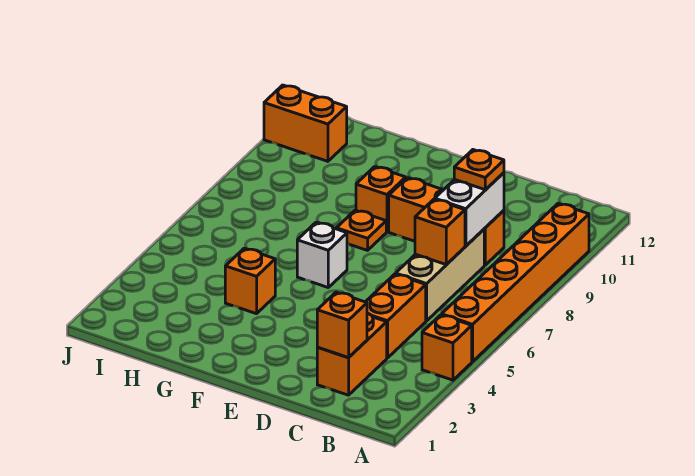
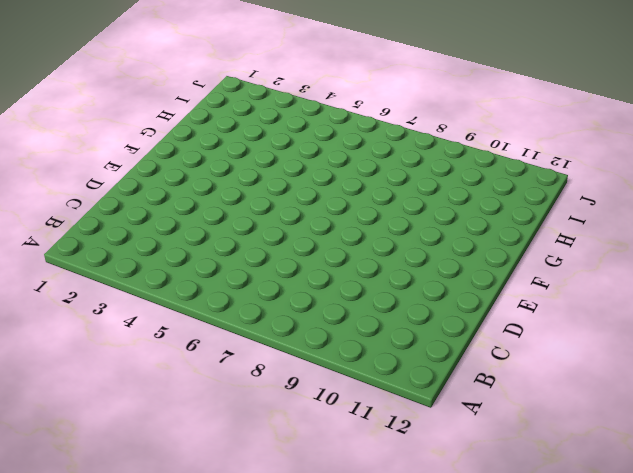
none -> orange 1x1 brick [422,315,472,380]
none -> orange 1x6 brick [442,204,589,362]
none -> orange 1x2 brick [317,313,387,395]

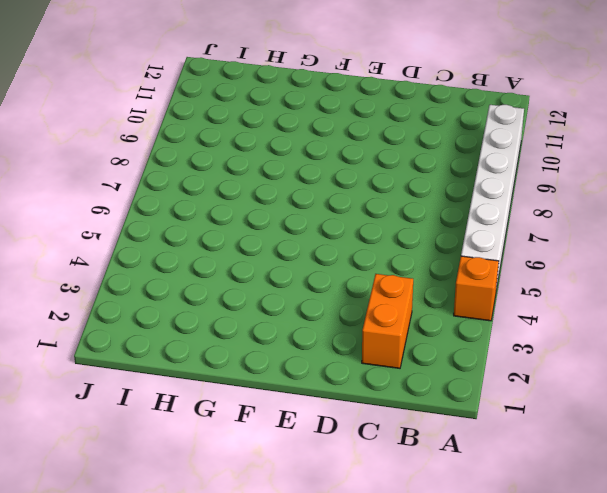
white 1x6 brick [461,105,524,290] -> orange 1x6 brick [442,204,589,362]
none -> orange 1x2 brick [366,274,426,358]
none -> tan 1x3 brick [396,229,484,321]
none -> orange 1x3 brick [389,178,504,265]

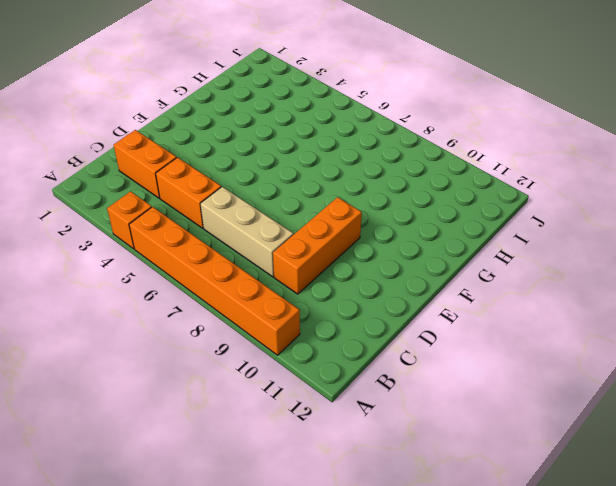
none -> white 1x1 brick [297,222,347,287]
none -> orange 1x1 plate [336,210,386,250]
none -> orange 1x1 brick [356,167,406,232]

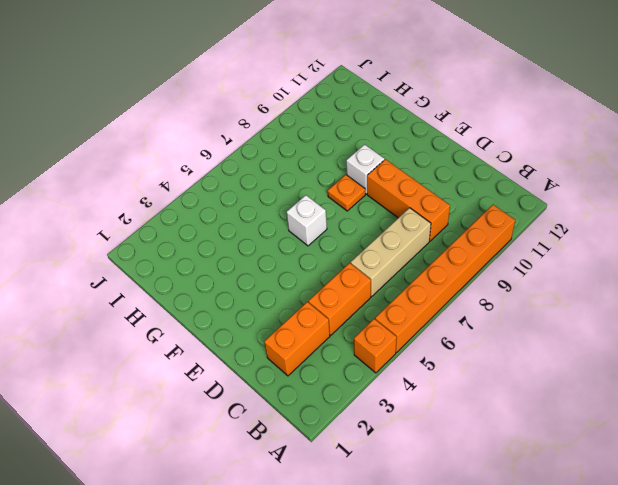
white 1x1 brick [346,144,384,194] -> orange 1x1 brick [356,167,406,232]
none -> orange 1x1 brick [225,248,275,314]
none -> orange 1x2 brick [264,85,347,161]
none -> orange 1x1 brick [317,292,367,358]

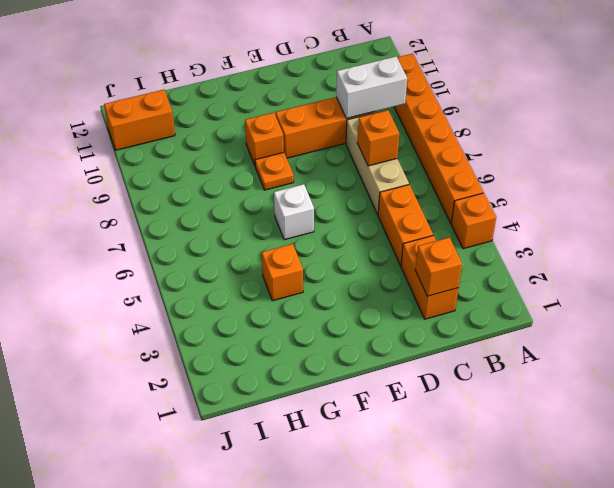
white 1x2 brick [336,57,407,118] -> white 1x2 brick turned to [435,173,504,246]
none -> orange 1x1 plate [454,150,504,190]

